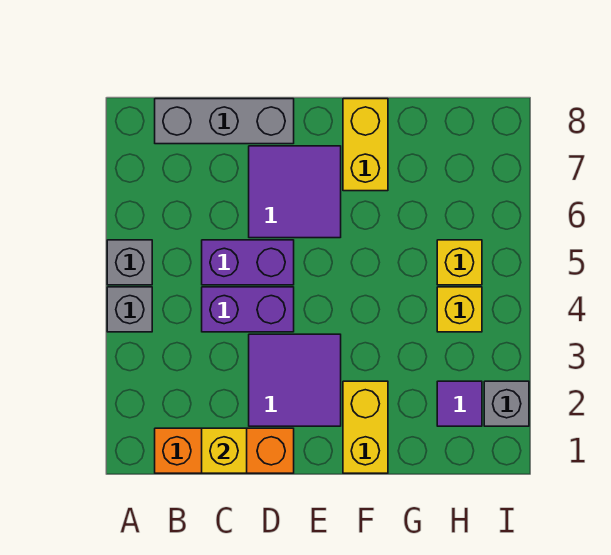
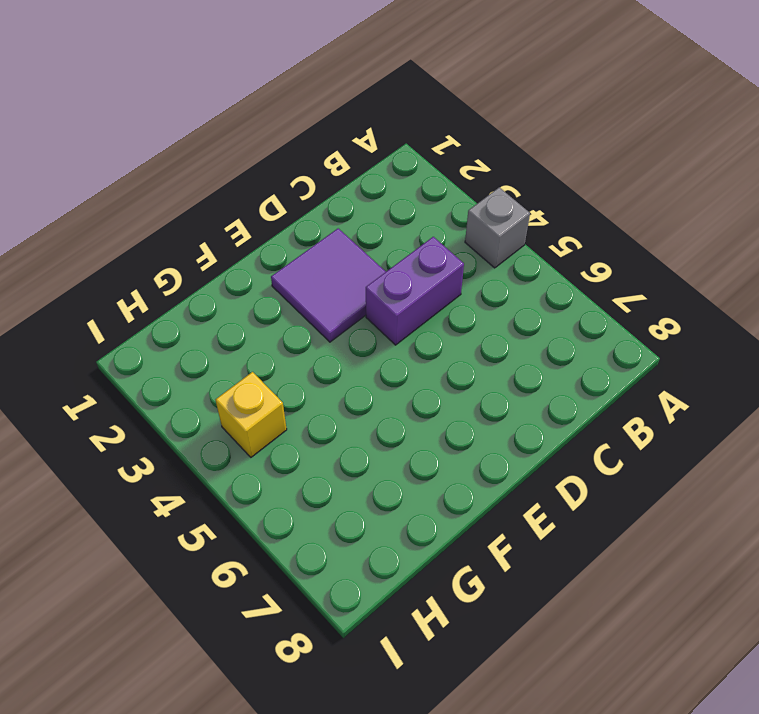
none -> grey 1x1 brick [107,240,152,285]
none -> orange 1x3 brick [155,428,294,473]
none -> grey 1x3 brick [155,99,294,144]

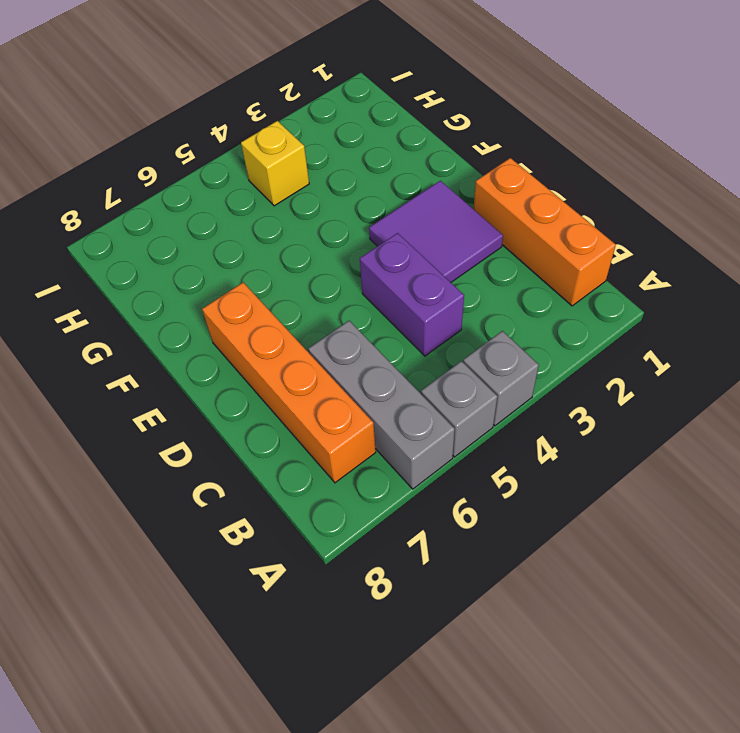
grey 1x3 brick [308,321,455,489] -> grey 1x3 brick moved to [155,99,294,144]
orange 1x4 brick [202,282,376,483] -> purple 2x2 tile [249,146,341,238]
none -> purple 1x2 brick [202,240,294,285]
none -> yellow 1x2 brick [343,381,388,473]
none -> yellow 1x2 brick [343,99,388,191]

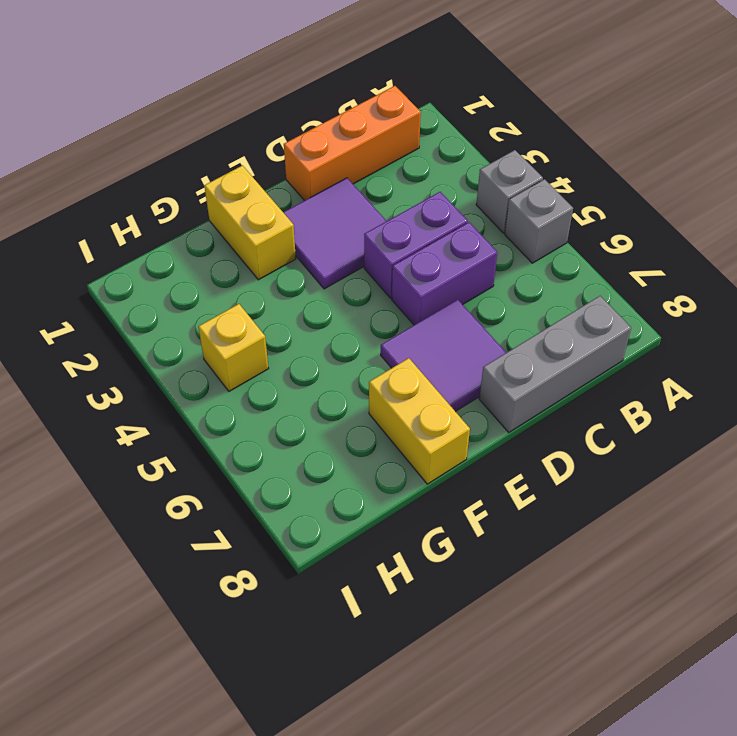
none -> purple 1x1 tile [437,381,482,426]
none -> yellow 1x1 brick [437,240,482,285]
none -> grey 1x1 brick [484,381,529,426]

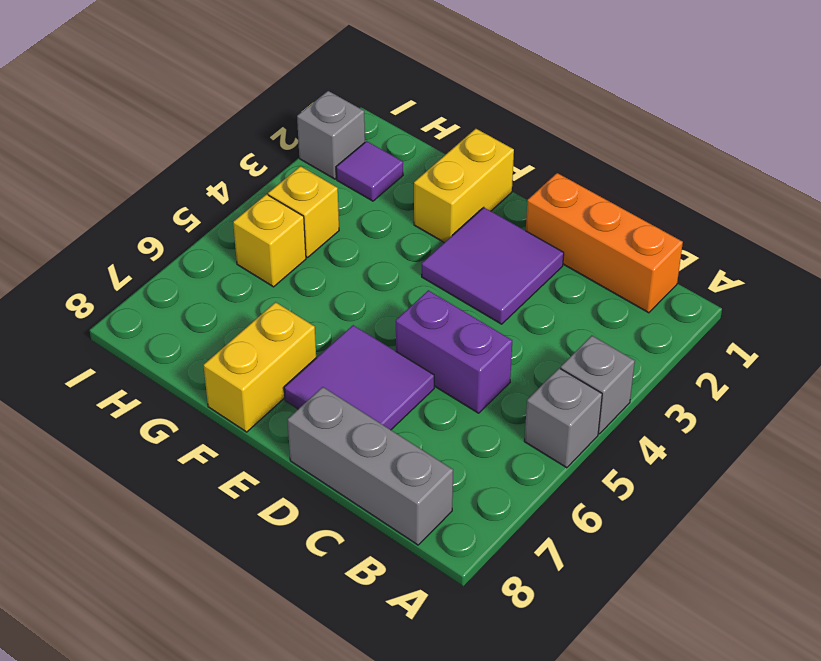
none -> purple 1x2 brick [202,287,294,332]
none -> yellow 1x1 brick [202,428,247,473]

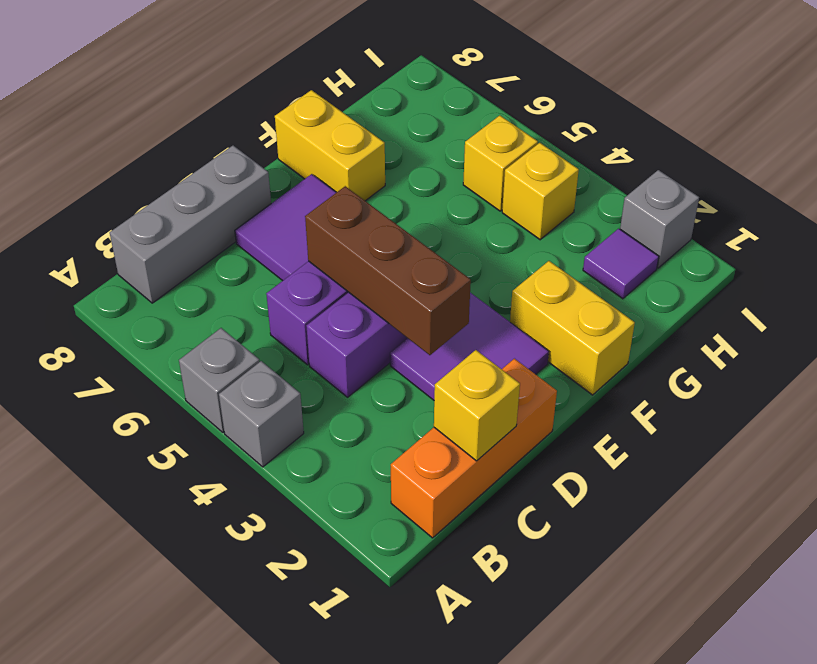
brown 1x3 brick [305,186,471,355] -> none

